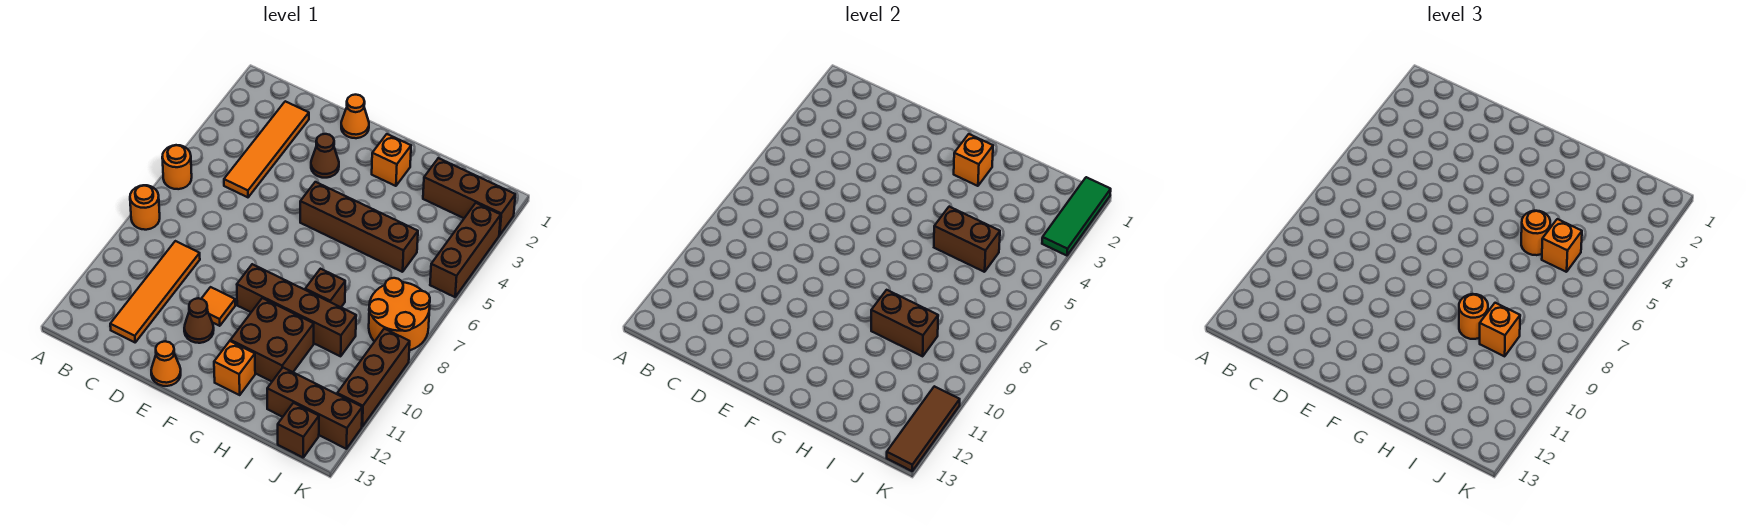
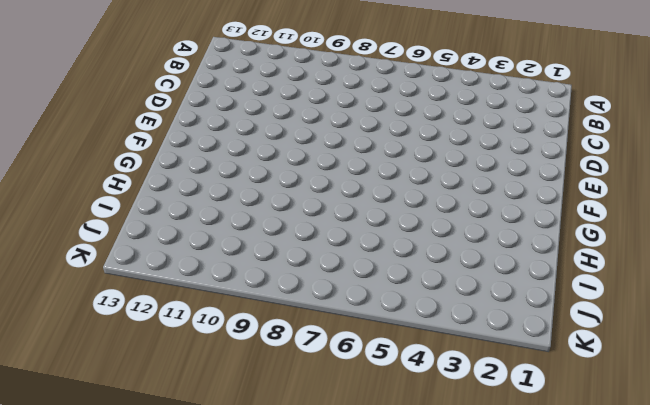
none -> orange 1x1 round brick [162,145,192,189]
none -> orange 1x1 round brick [130,185,160,230]
none -> orange 1x4 tile [224,101,309,197]
none -> orange 1x4 tile [110,241,200,342]

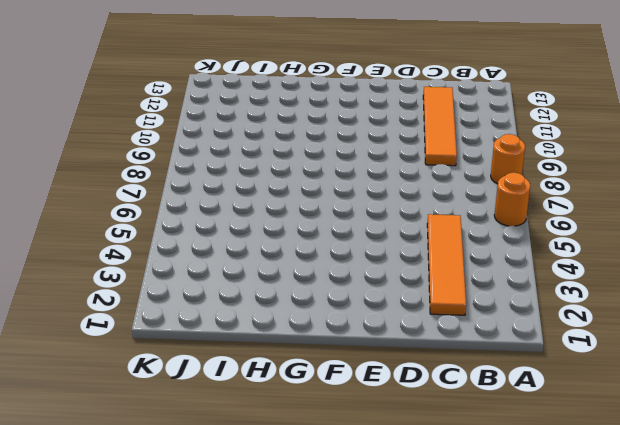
none -> orange 1x1 cone [341,95,369,138]
none -> brown 1x1 cone [311,134,339,178]
none -> orange 1x1 tile [201,287,235,326]
none -> brown 1x1 cone [184,298,214,343]

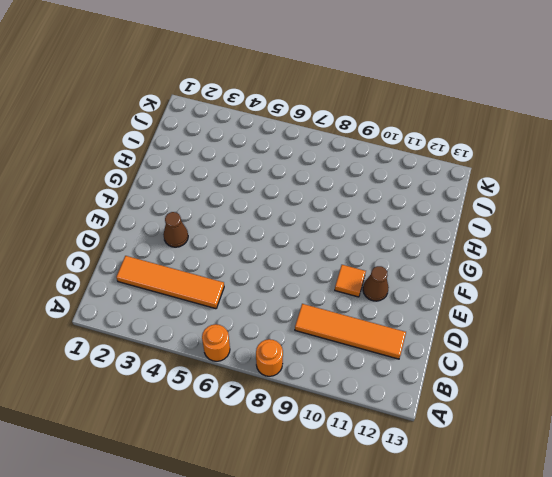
none -> orange 1x1 cone [341,95,369,138]
none -> orange 1x1 cone [151,341,181,386]
none -> brown 1x4 brick [300,182,418,272]
none -> brown 1x4 brick [237,264,356,356]

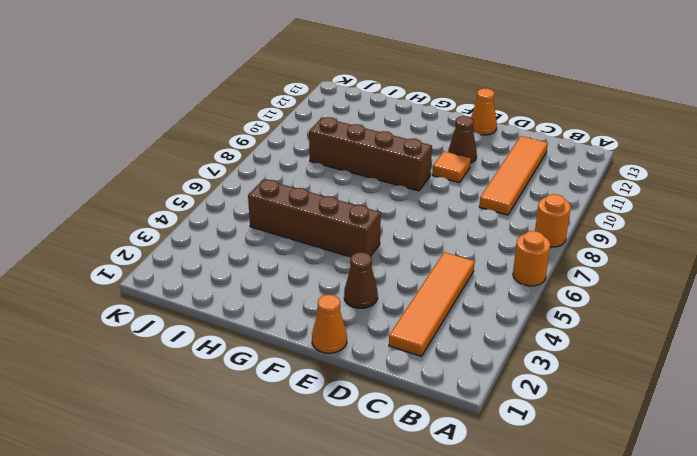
none -> orange 1x1 brick [372,134,411,186]
none -> brown 2x2 brick [231,298,314,381]
none -> orange 1x1 brick [214,341,255,395]
none -> brown 1x1 brick [305,269,345,307]

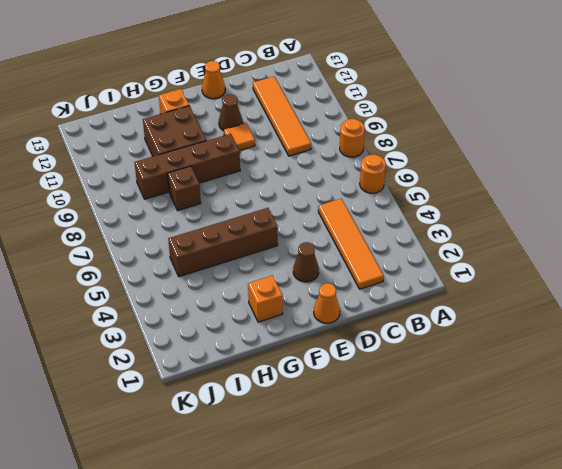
none -> brown 1x3 brick [423,158,515,235]
none -> brown 1x3 brick [267,368,362,449]
none -> orange 2x2 round brick [369,278,430,350]
none -> brown 1x1 brick [278,403,319,457]

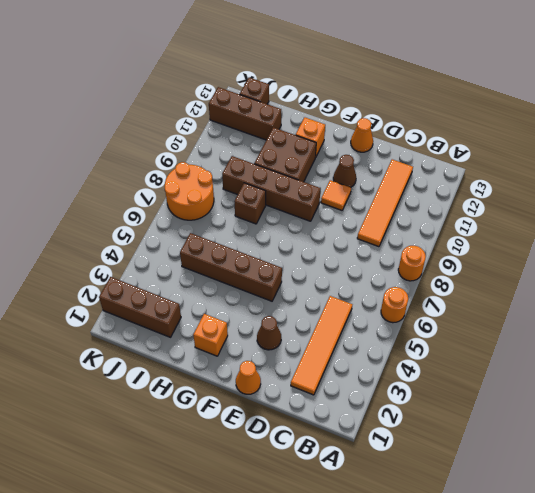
none -> brown 1x3 brick [430,203,501,297]
none -> brown 1x3 brick [337,329,410,426]
none -> orange 1x1 brick [954,134,993,186]
none -> brown 1x2 brick [934,207,1000,272]

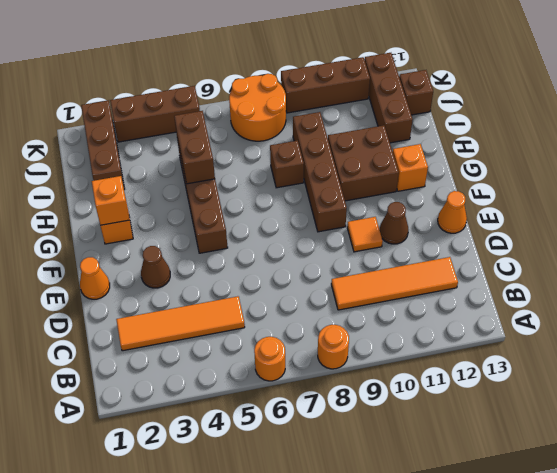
none -> brown 1x2 brick [871,290,938,356]
none -> green 1x3 tile [1042,177,1111,256]
none -> brown 1x3 tile [887,386,960,471]
none -> orange 1x1 round brick [1521,211,1550,255]

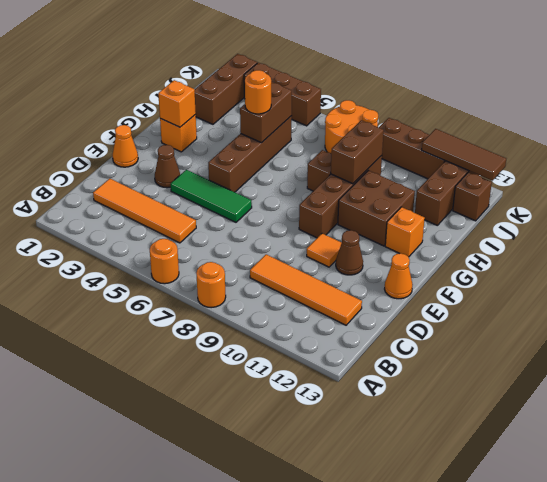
green 1x3 tile [171,170,252,222] -> green 1x3 tile moved to [1042,177,1111,256]
none -> orange 1x1 round brick [1459,294,1488,339]
none -> orange 1x1 brick [1542,219,1582,272]
none -> orange 1x1 brick [1480,303,1520,356]

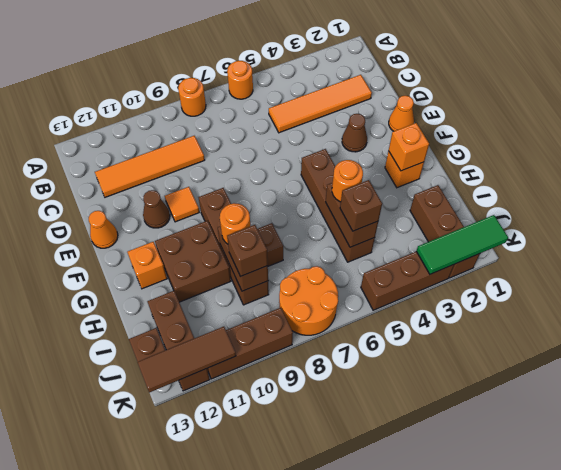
brown 1x1 brick [340,180,382,231] -> orange 1x1 brick [1542,219,1582,272]
brown 1x1 brick [227,225,268,276] -> orange 1x1 brick [1480,303,1520,356]

